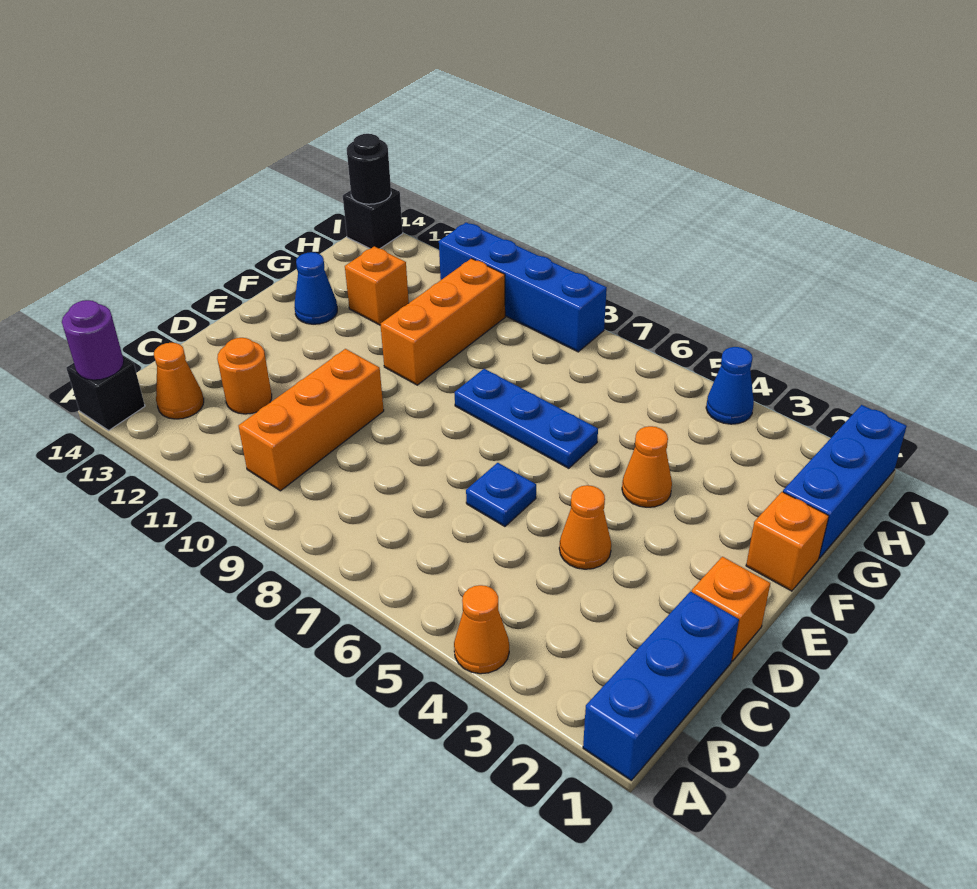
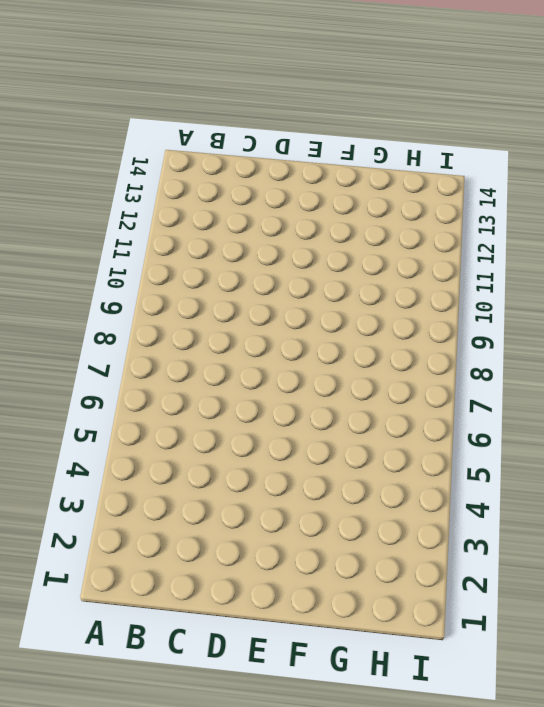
none -> blue 1x3 brick [583,592,739,780]
none -> orange 1x1 cone [454,585,509,674]
none -> black 1x1 brick [66,356,145,430]

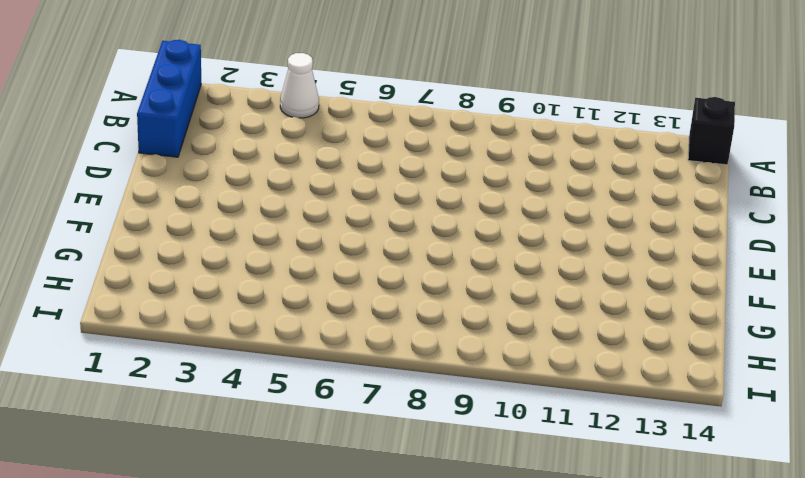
white 1x1 cone [280,53,319,118] -> orange 1x1 cone [454,585,509,674]
none -> orange 1x3 brick [239,349,384,491]
none -> orange 1x1 cone [154,343,204,419]
none -> orange 1x1 round brick [217,338,272,414]

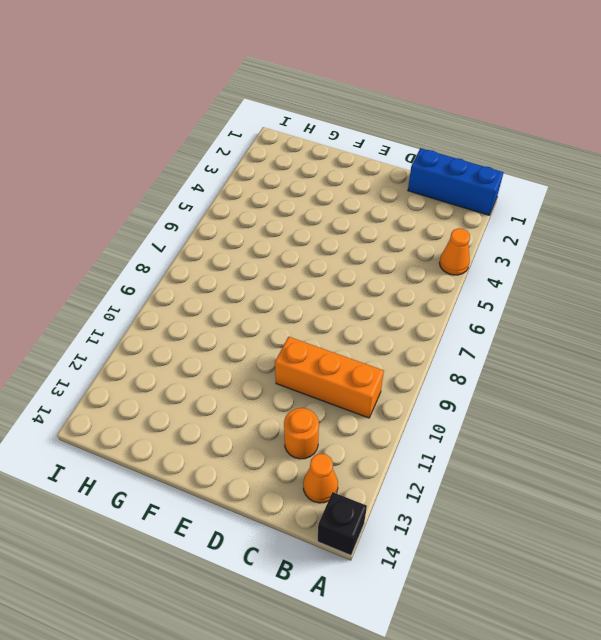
none -> orange 1x1 brick [692,557,770,661]
none -> orange 1x1 cone [559,485,611,569]
none -> blue 1x1 plate [466,463,536,526]

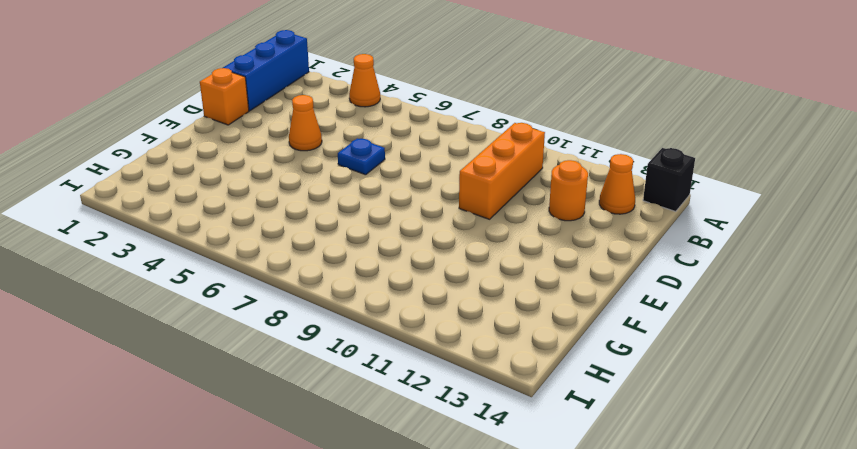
none -> orange 1x1 brick [746,492,829,591]
none -> orange 1x1 cone [622,426,672,507]
none -> blue 1x3 plate [455,369,598,468]

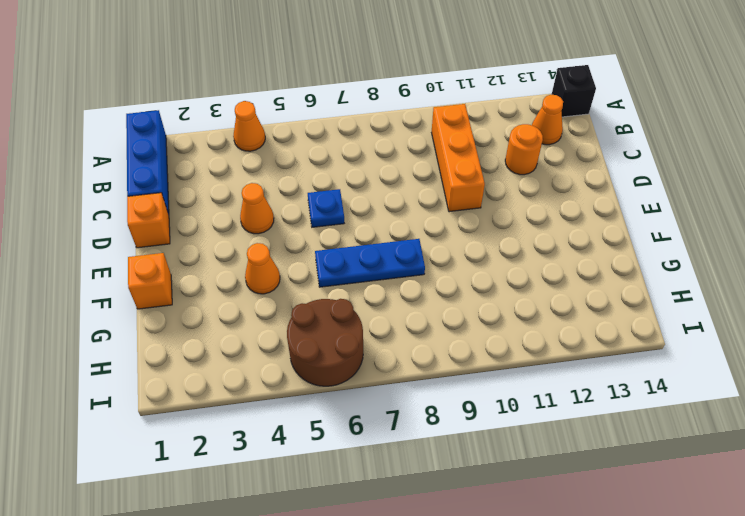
brown 2x2 round brick [287,299,363,386] -> none
none -> orange 1x3 brick [381,259,505,385]
none -> blue 1x1 cone [294,252,337,324]
none -> blue 1x3 brick [783,405,907,558]

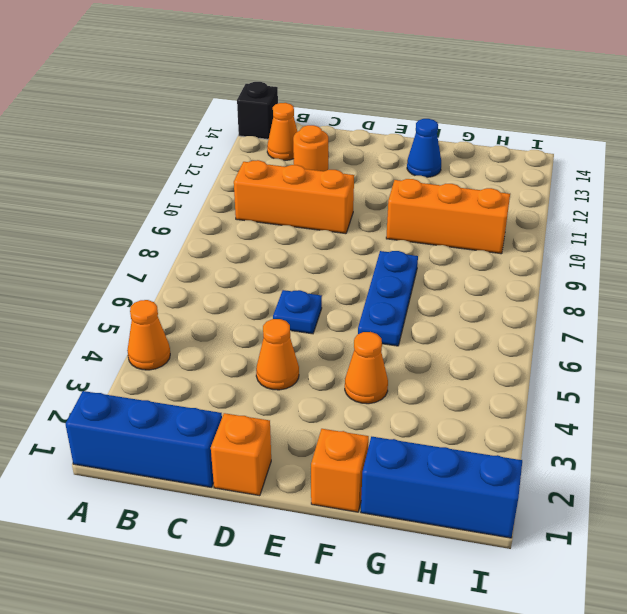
none -> orange 1x1 brick [345,246,409,325]
none -> blue 1x1 cone [706,347,754,424]
none -> blue 1x4 brick [439,222,607,352]

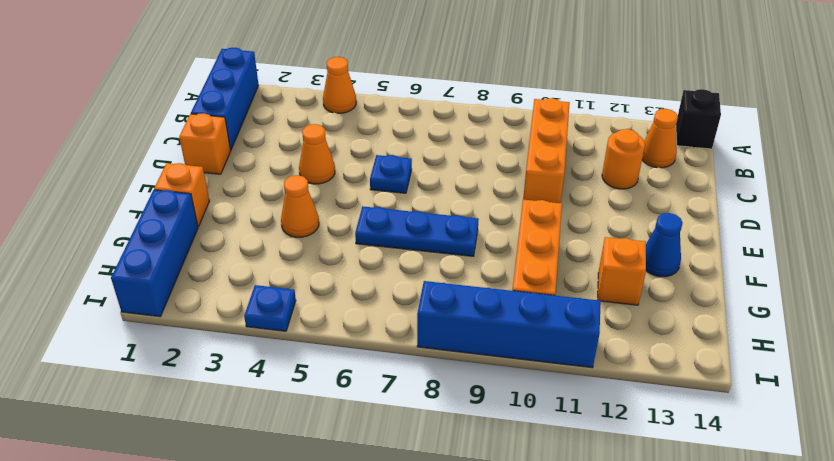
blue 1x1 plate [244,285,296,331] -> blue 1x1 cone [706,347,754,424]
none -> black 1x1 brick [343,188,403,249]
none -> purple 1x1 round brick [62,300,124,380]
none -> black 1x1 round brick [347,134,391,204]

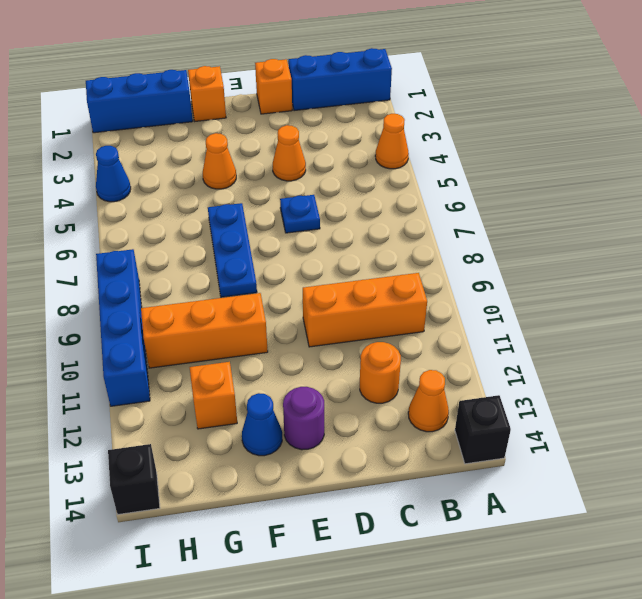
purple 1x1 round brick [283,387,324,450] -> purple 1x1 round brick moved to [62,300,124,380]
none -> black 1x1 round brick [347,134,391,204]

